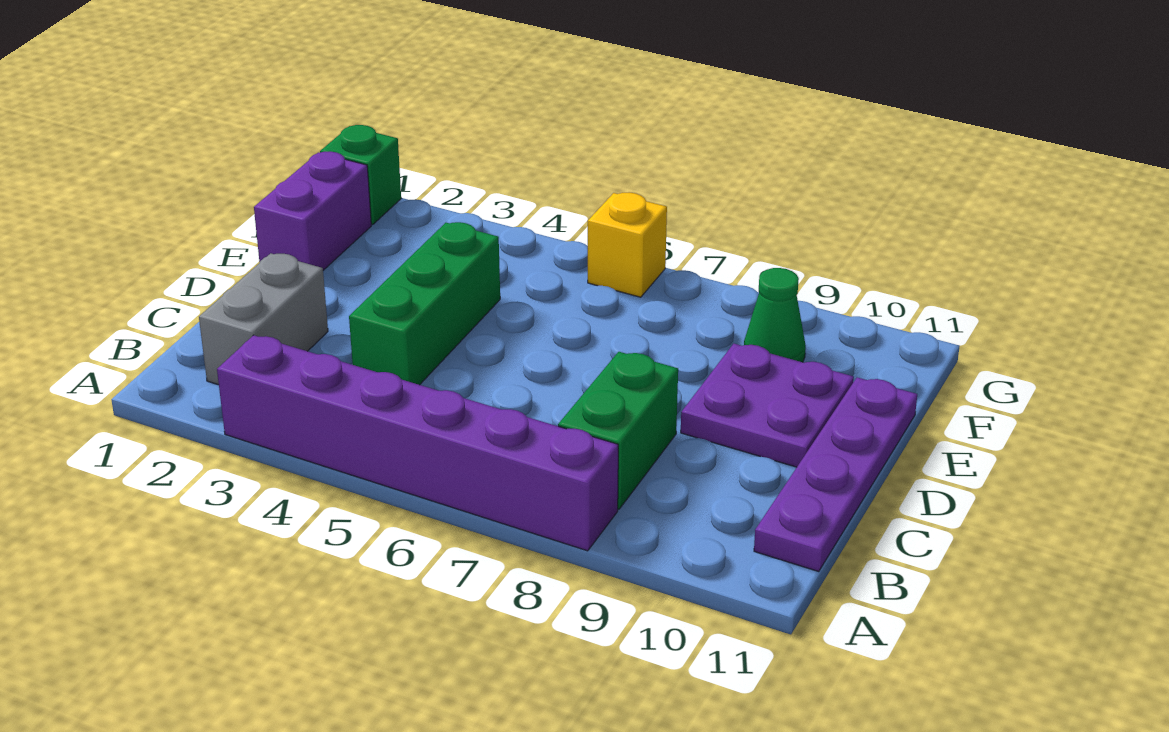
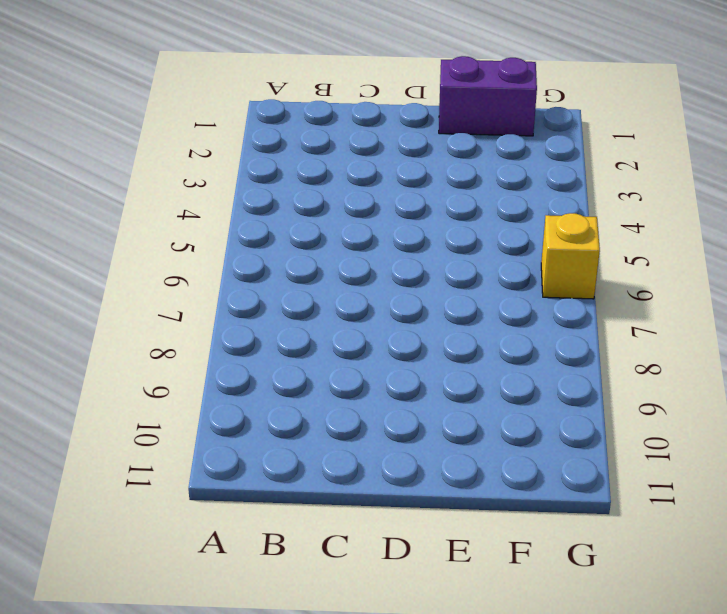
none -> purple 1x6 brick [217,335,618,551]
none -> grey 1x2 brick [199,253,328,385]

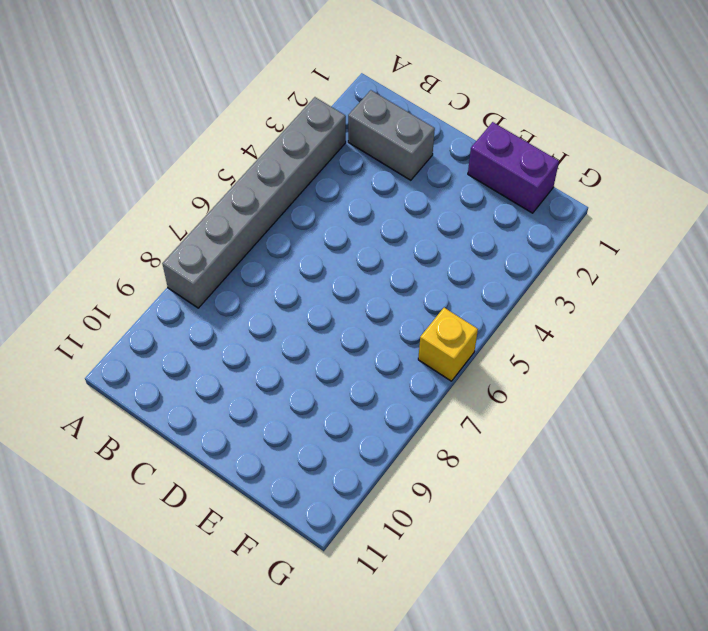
grey 1x6 brick [162,97,346,308] -> purple 1x6 brick [217,335,618,551]
none -> green 1x2 brick [558,352,678,509]
none -> purple 1x4 plate [754,377,917,571]

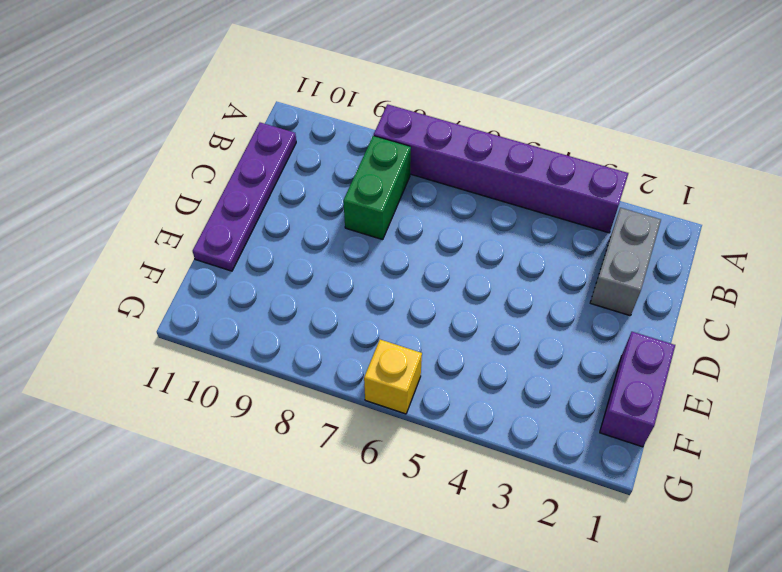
none -> green 1x3 brick [349,222,500,385]
none -> purple 2x2 plate [681,344,854,467]

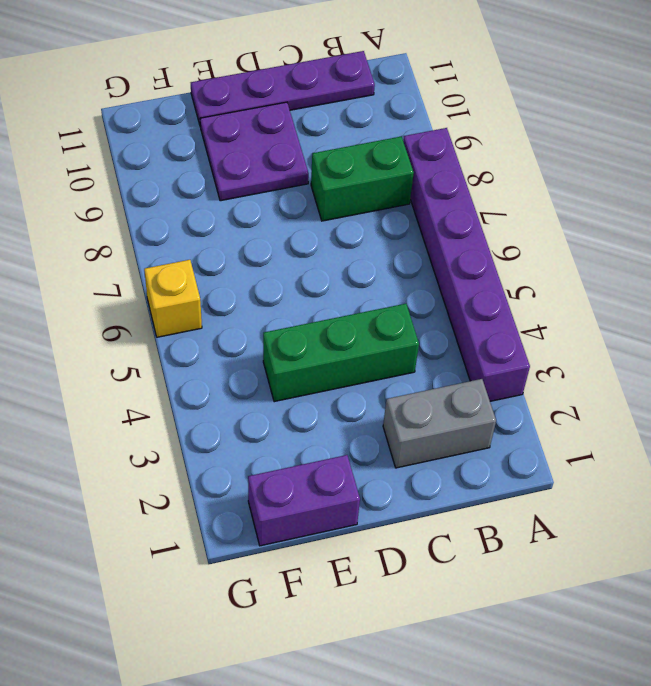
none -> green 1x1 cone [744,268,806,362]
none -> green 1x1 brick [320,125,401,225]

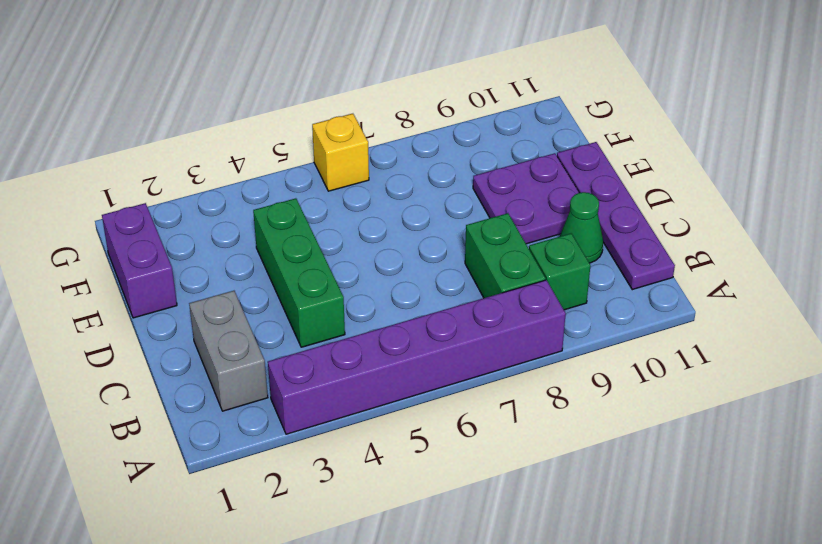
green 1x1 brick [529,234,590,310] -> green 1x1 brick moved to [320,125,401,225]
green 1x1 cone [560,192,603,263] -> green 1x1 cone moved to [744,268,806,362]

